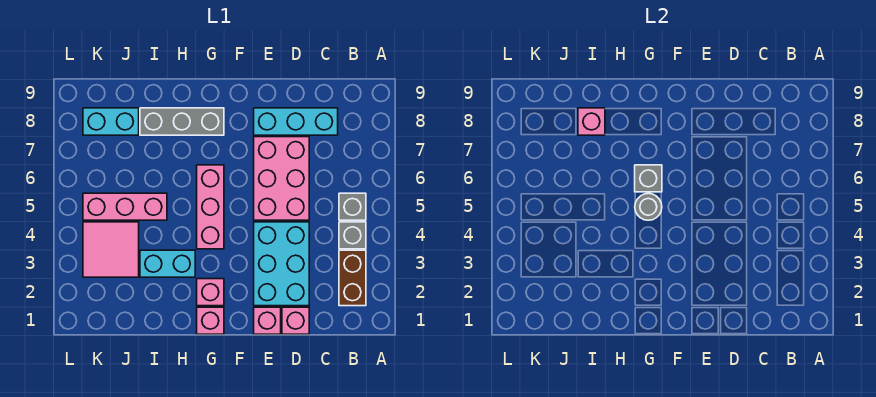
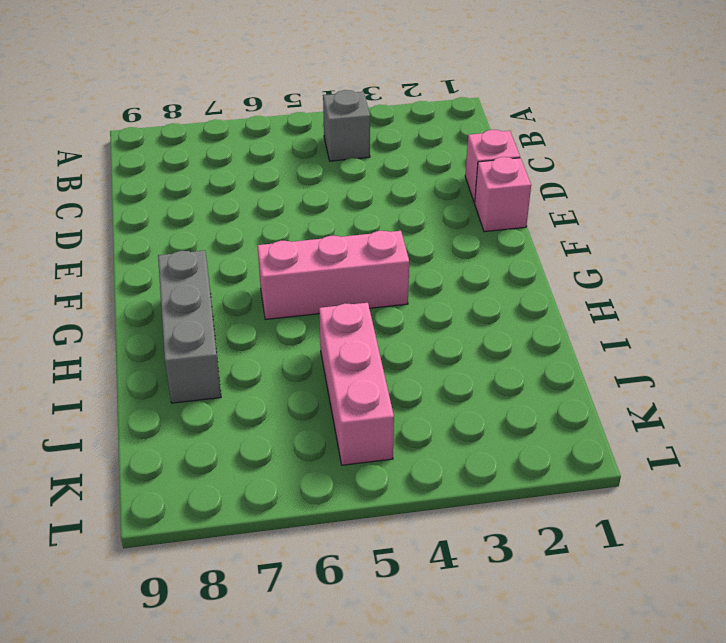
none -> brown 1x2 brick [339,250,366,306]
none -> grey 1x1 brick [339,193,366,220]
none -> cyan 1x3 brick [254,108,338,135]

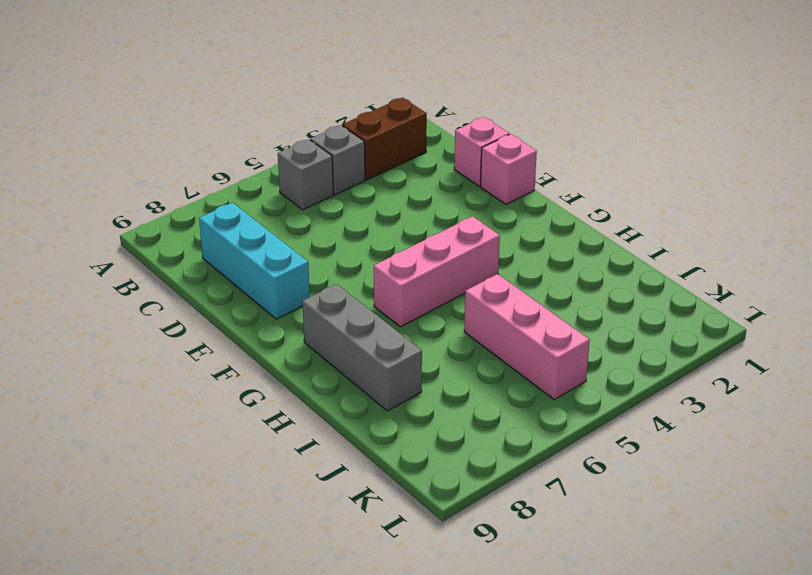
none -> cyan 2x3 brick [254,222,309,306]
none -> pink 2x3 brick [254,137,309,220]
none -> pink 1x1 brick [197,307,224,334]

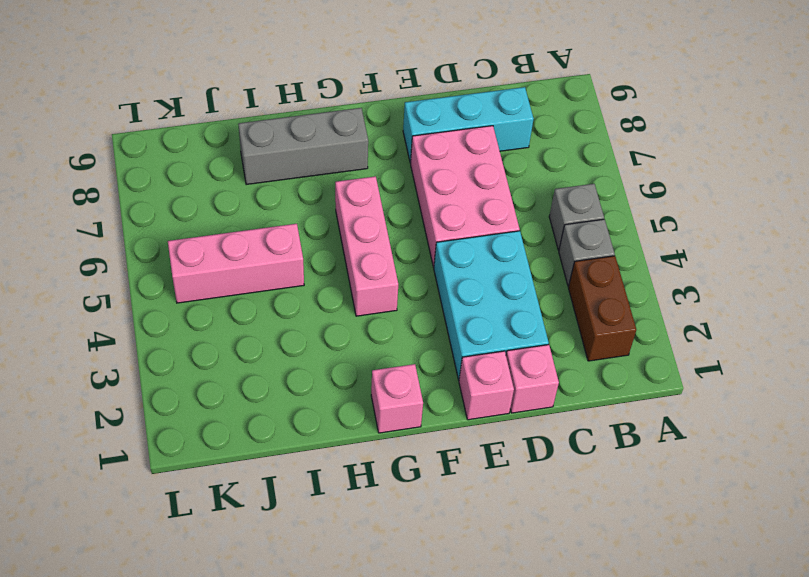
none -> pink 1x1 brick [197,279,224,306]
none -> cyan 1x2 brick [140,250,195,277]
none -> pink 2x2 tile [83,222,139,277]

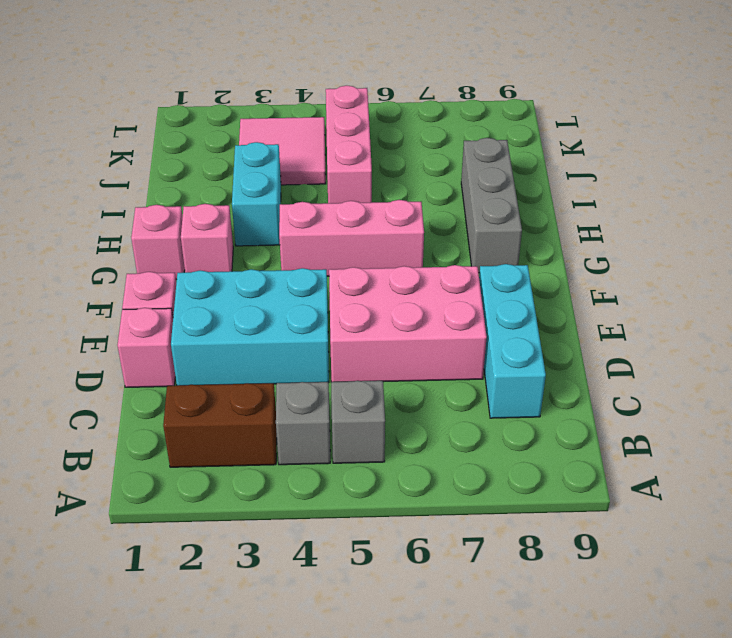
none -> cyan 1x2 brick [83,108,139,135]
none -> grey 1x1 round brick [635,193,662,220]
none -> grey 1x1 brick [635,165,662,192]

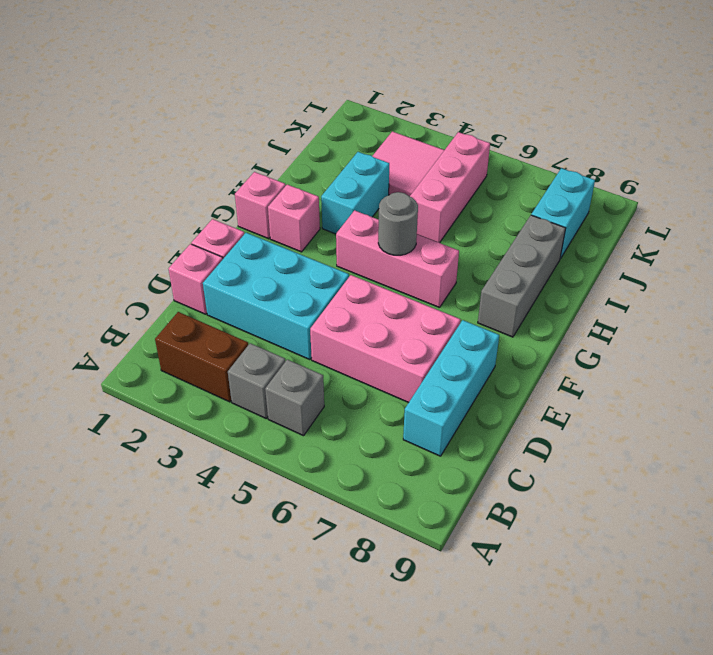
none -> grey 1x1 brick [635,165,662,192]
none -> pink 1x1 brick [578,108,605,135]

